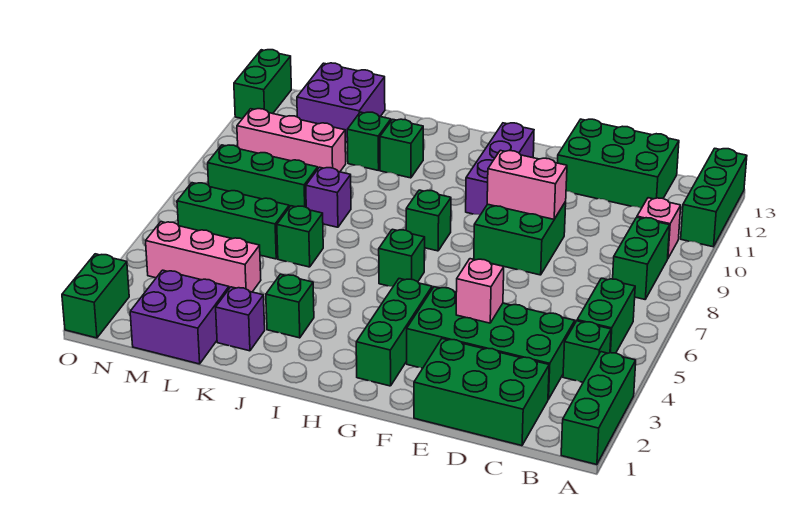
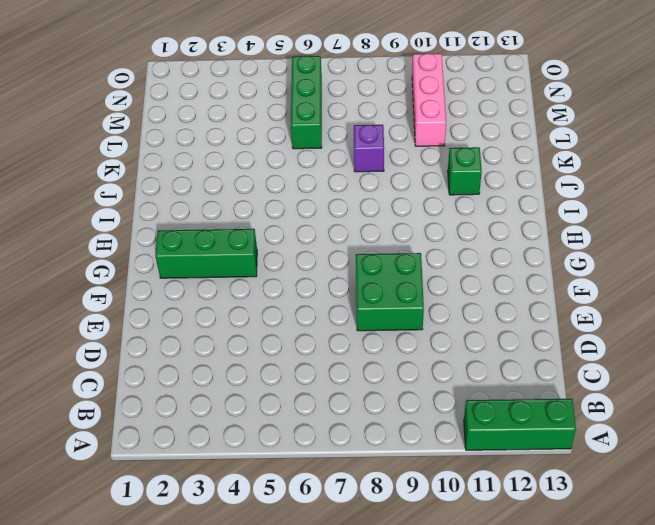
none -> green 1x3 brick [561,352,636,465]
none -> green 1x1 brick [563,321,611,382]
none -> green 1x2 brick [577,278,635,353]
none -> green 1x2 brick [613,217,670,299]

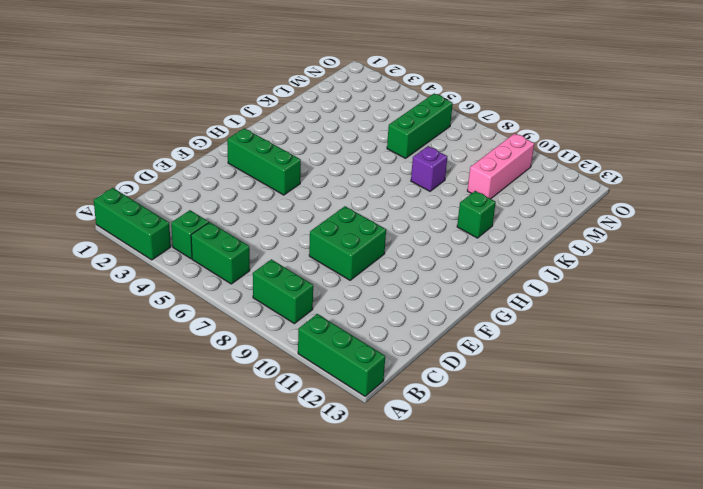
none -> pink 1x1 brick [637,198,681,258]
none -> green 2x3 brick [414,339,549,446]
none -> green 2x4 brick [407,287,575,399]
none -> green 2x3 brick [558,119,679,208]

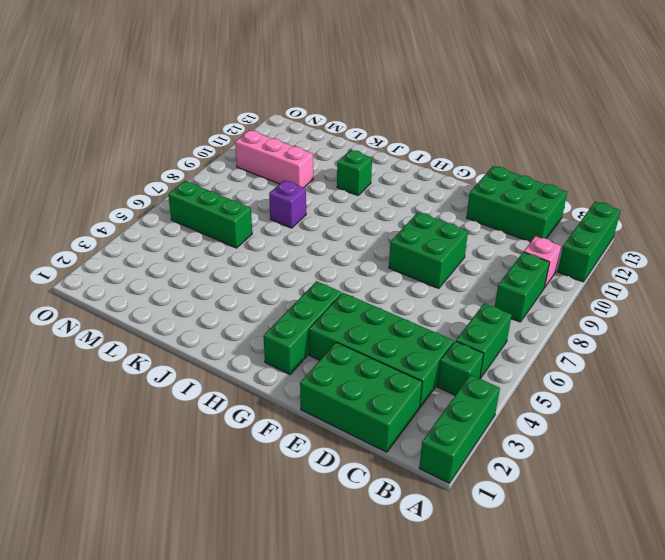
none -> purple 1x3 brick [466,123,534,215]
none -> green 1x1 brick [379,229,425,287]
none -> green 1x1 brick [406,190,451,251]
none -> green 1x1 brick [266,274,314,338]

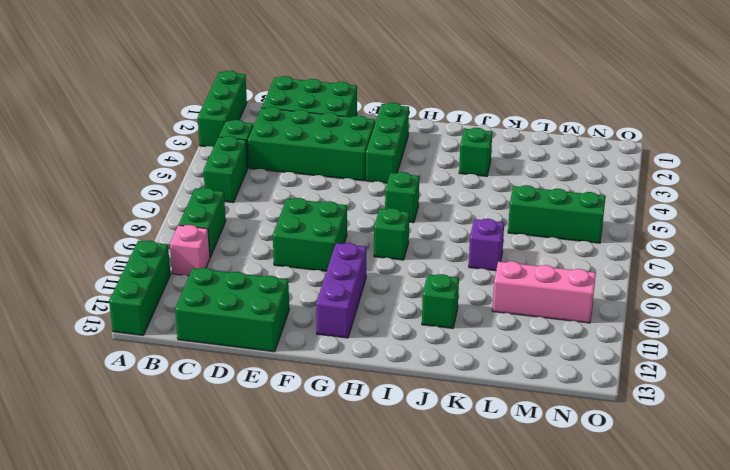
none -> purple 1x1 brick [216,287,265,351]
none -> green 1x1 brick [277,206,323,267]
none -> green 1x1 brick [347,112,391,171]
none -> purple 2x2 brick [130,270,229,364]

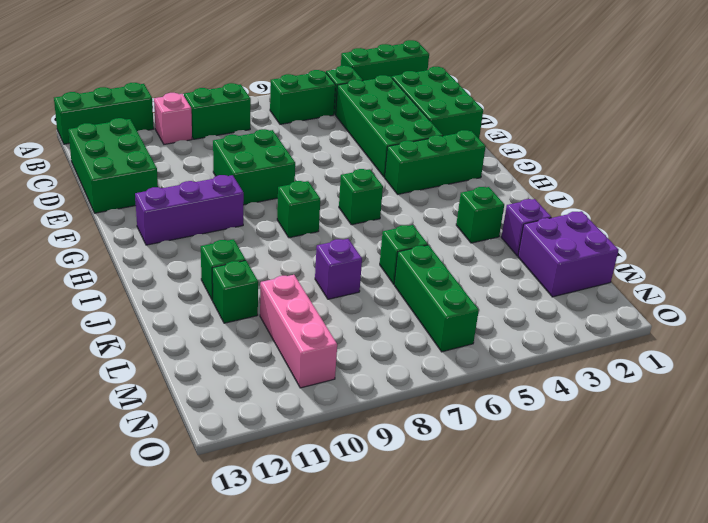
none -> pink 1x3 brick [146,222,261,292]
none -> green 1x3 brick [208,145,318,207]
none -> purple 2x2 brick [297,63,385,142]
none -> green 1x2 brick [62,254,129,338]

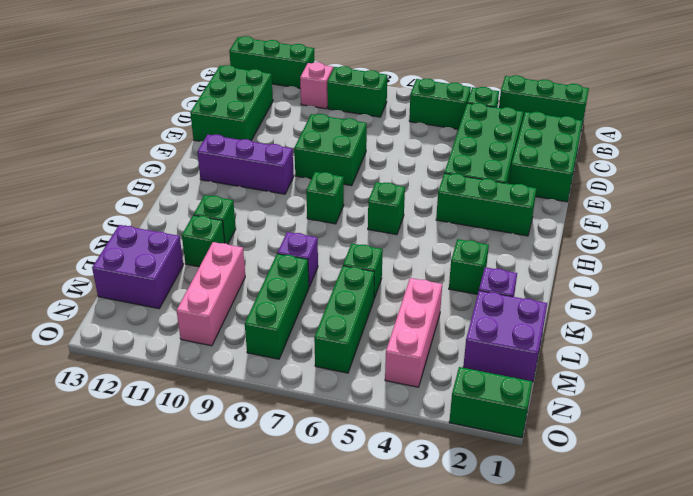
none -> green 1x2 brick [234,50,291,118]
none -> pink 1x1 brick [456,259,504,323]
none -> pink 1x2 brick [487,150,567,219]

